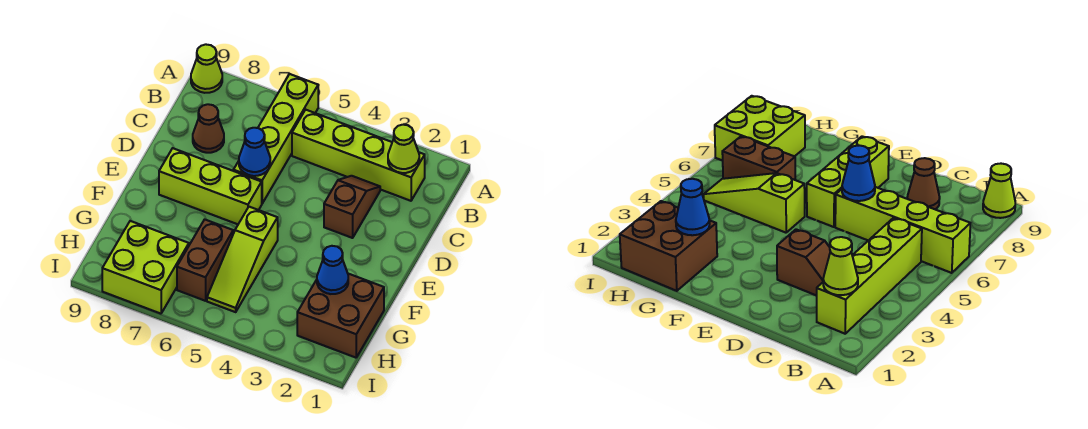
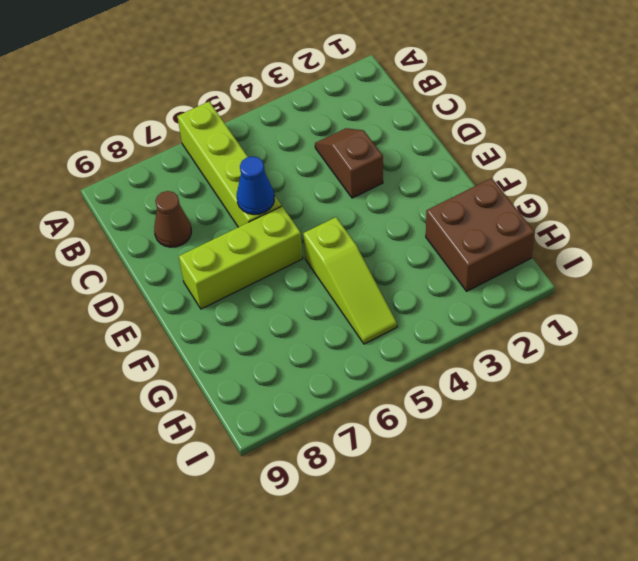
none -> lime 1x1 cone [191,44,222,93]
none -> lime 1x4 brick [292,110,425,201]
none -> brown 1x2 brick [177,219,233,301]

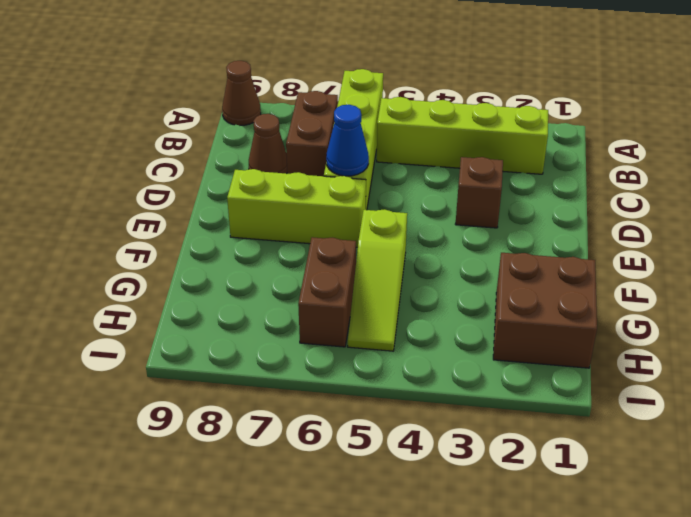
brown 1x1 cone [222,61,261,126] -> lime 1x1 cone [191,44,222,93]
brown 1x2 brick [286,91,338,176] -> none
none -> lime 2x2 brick [102,221,189,314]
none -> lime 1x1 cone [388,125,419,173]
none -> blue 1x1 cone [317,246,348,294]

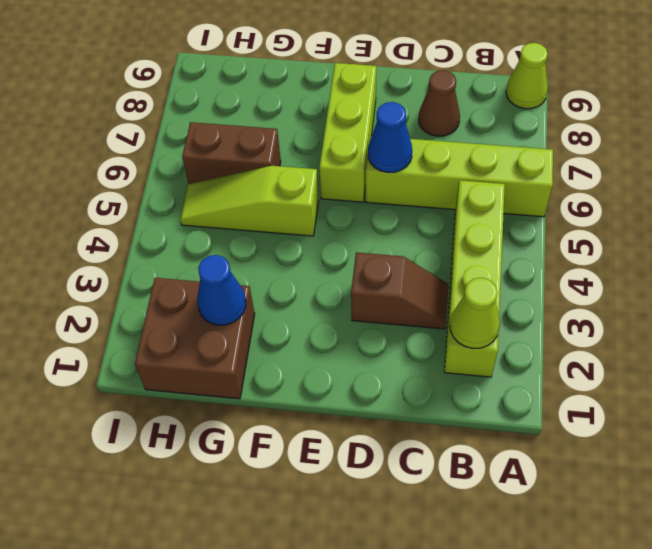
none -> lime 2x2 brick [102,221,189,314]

